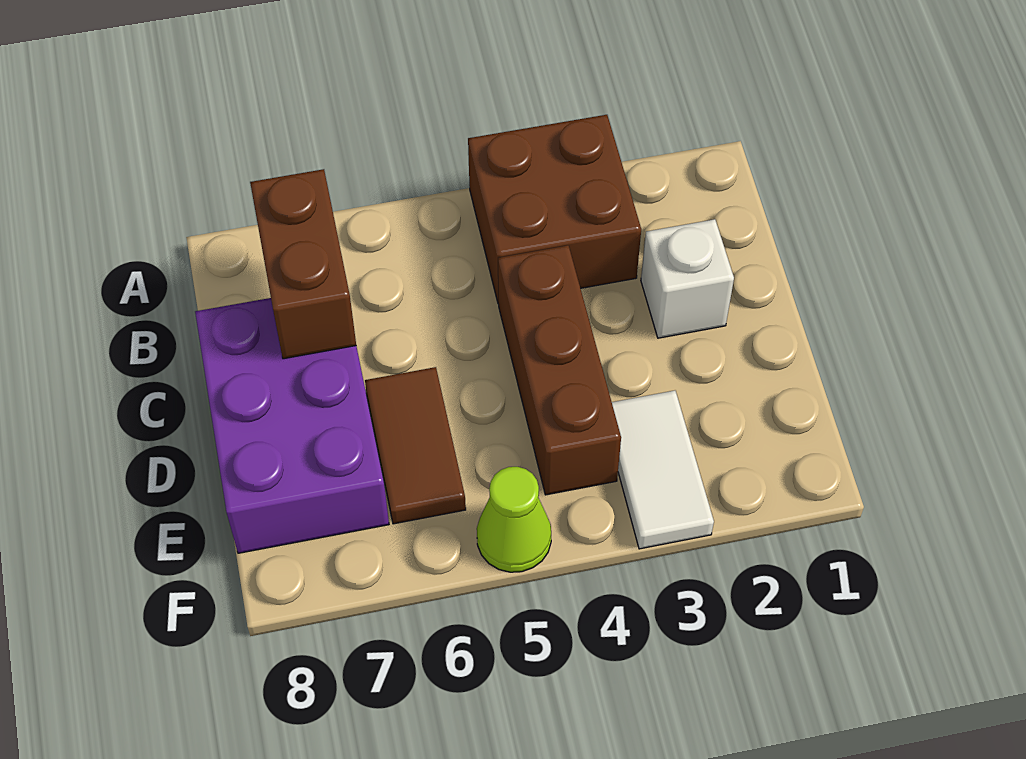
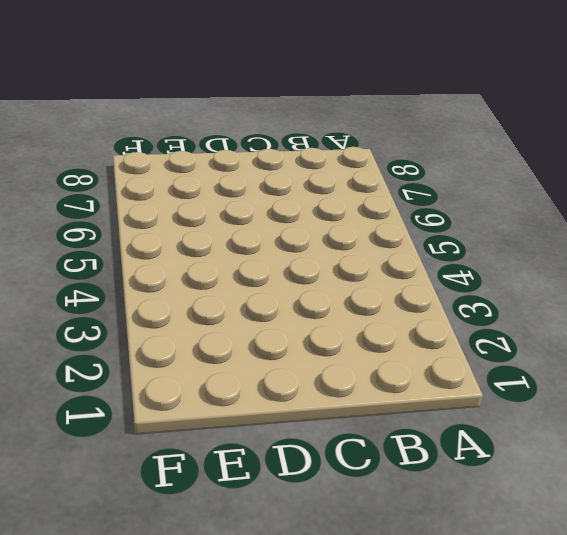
none -> brown 2x2 brick [468,115,641,302]
none -> white 1x1 brick [641,219,734,338]

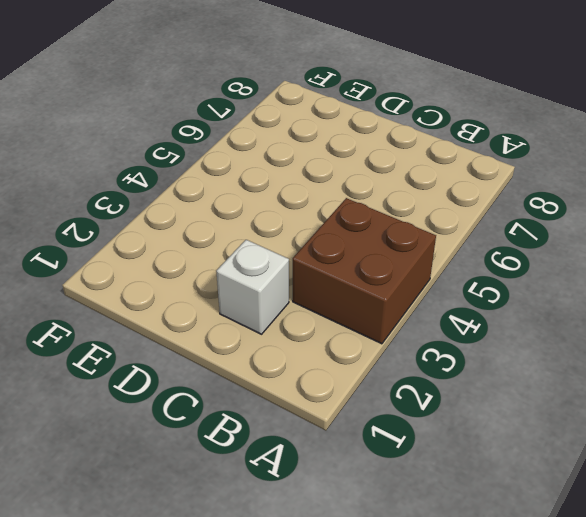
none -> brown 1x3 brick [498,245,621,495]
none -> purple 2x3 brick [195,298,389,553]

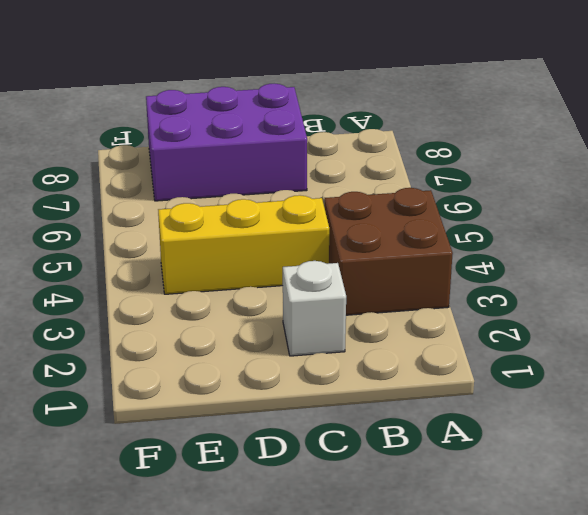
yellow 1x3 brick [158,195,329,294] -> brown 1x3 brick [498,245,621,495]
none -> brown 1x2 tile [365,367,466,524]
none -> white 1x2 tile [612,391,714,549]

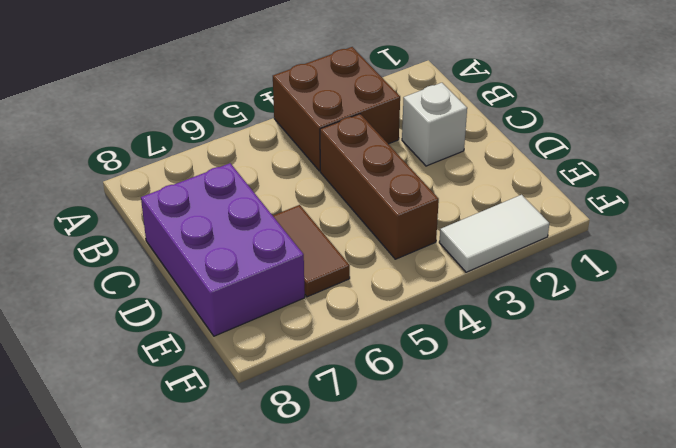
white 1x2 tile [439,195,549,272] -> white 1x2 tile turned to [612,391,714,549]
none -> lime 1x1 cone [477,467,551,572]
none -> brown 1x2 brick [250,169,356,359]

